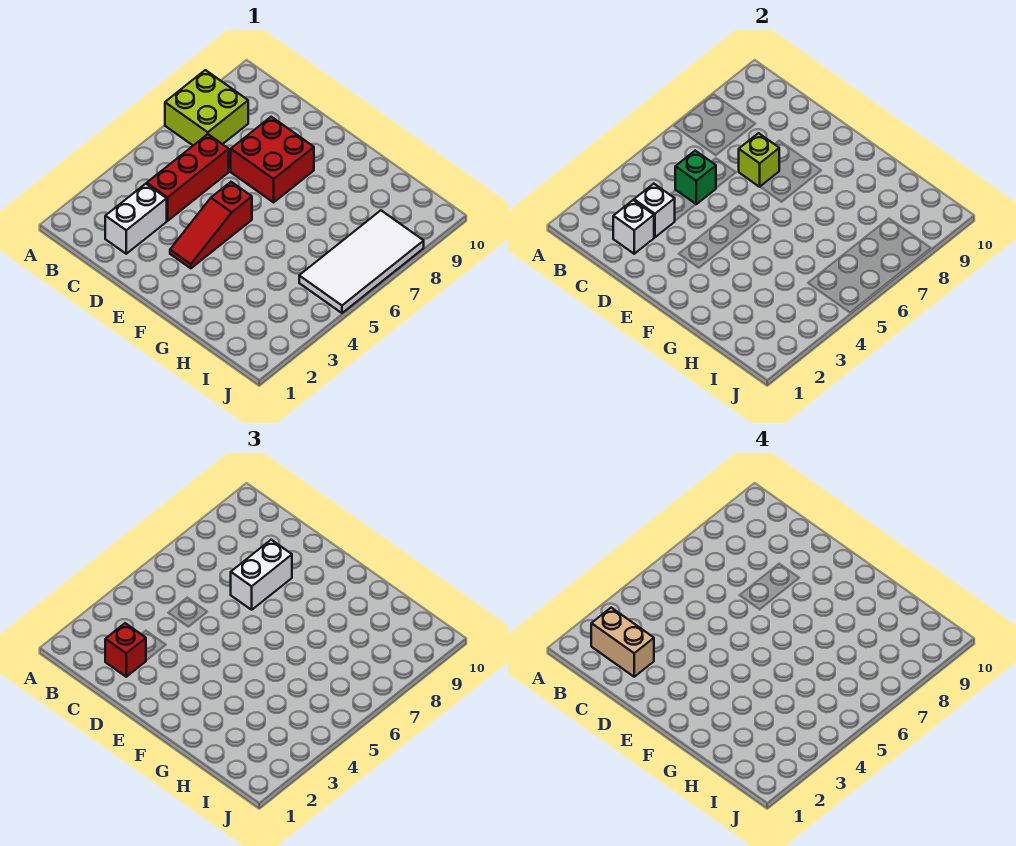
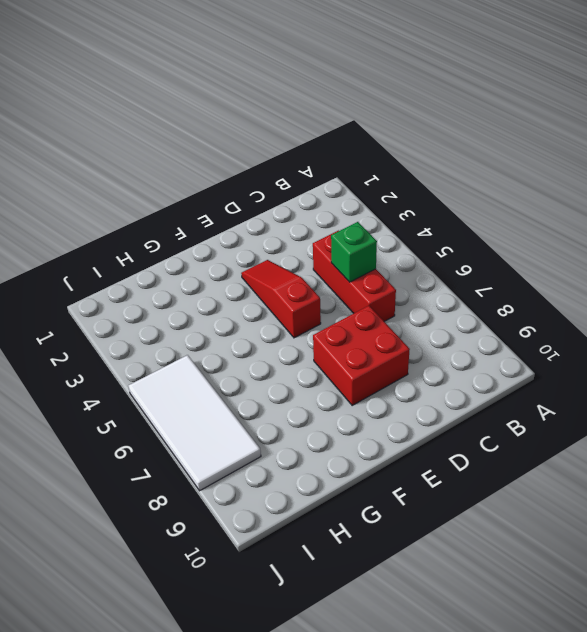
none -> lime 2x2 brick [165,70,248,145]
none -> white 1x2 brick [105,184,167,254]
none -> white 1x1 brick [613,200,654,254]

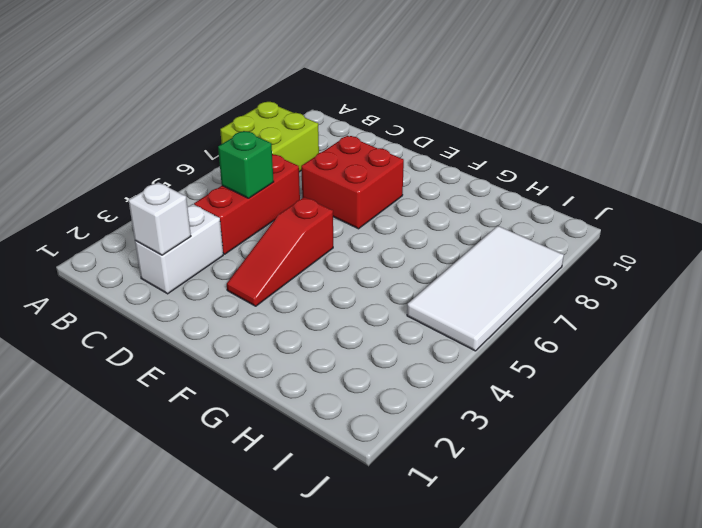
none -> white 1x1 brick [634,184,675,237]
none -> lime 1x1 brick [739,133,779,187]
none -> red 1x1 brick [105,623,146,677]

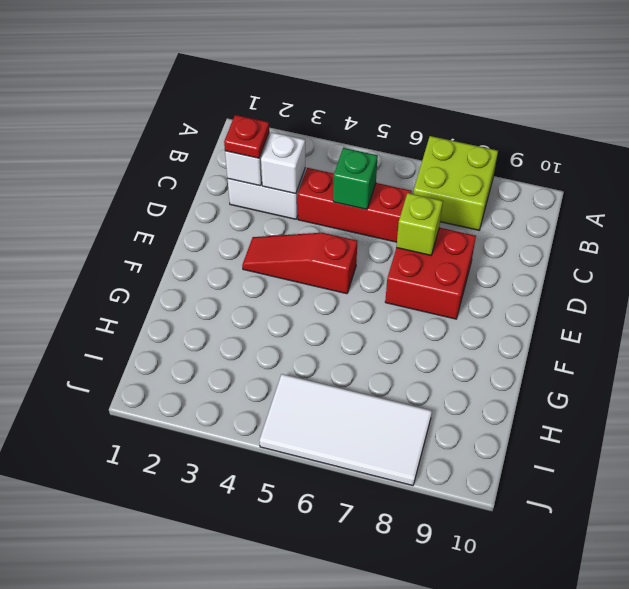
red 1x1 plate [224,115,269,158] -> red 1x1 brick [105,623,146,677]
none -> white 1x2 brick [231,540,292,610]
none -> tan 1x2 brick [591,608,654,677]

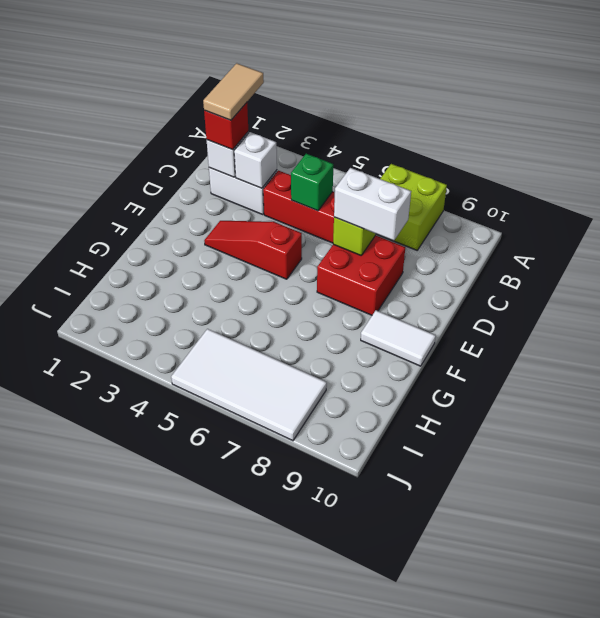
tan 1x2 tile [203,63,264,120] -> tan 1x2 brick [591,608,654,677]
white 1x2 tile [361,310,436,366] -> none

